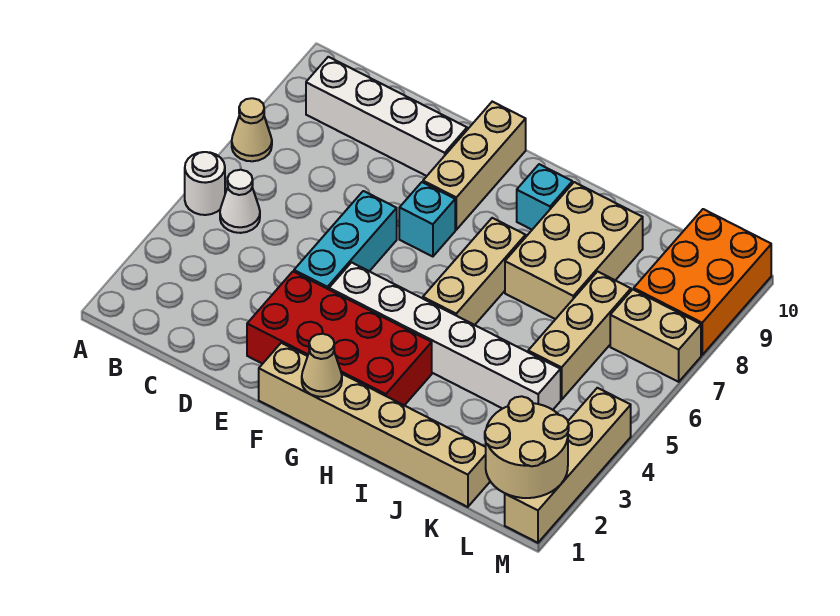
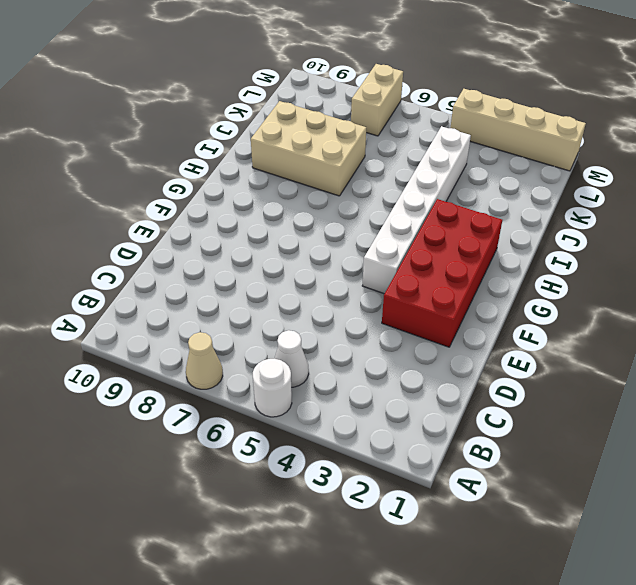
none -> white 1x4 brick [306,57,467,176]
none -> cyan 1x3 brick [294,191,397,289]
none -> tan 1x6 brick [259,343,490,507]

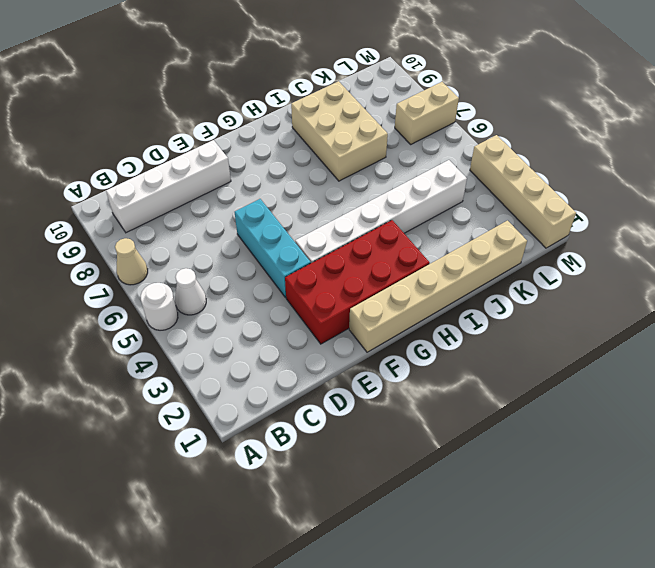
none -> cyan 1x1 brick [399,182,455,257]
none -> tan 1x3 brick [423,102,526,230]
none -> tan 1x3 brick [423,218,526,325]

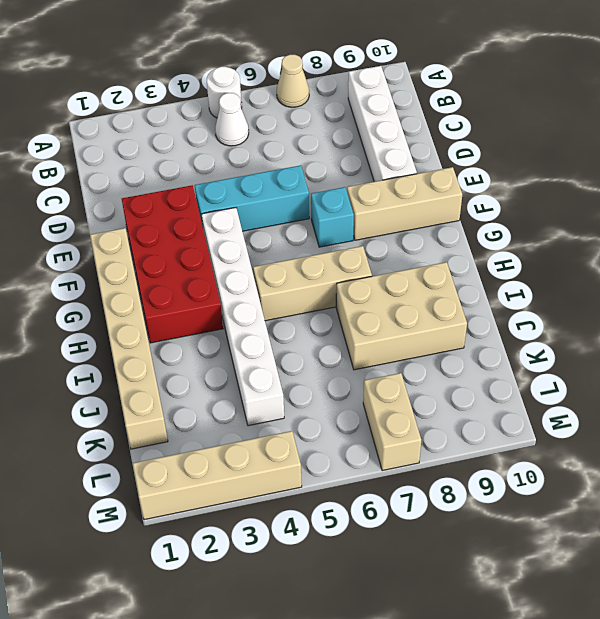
none -> cyan 1x1 brick [517,164,572,230]
none -> tan 1x3 brick [528,272,631,400]
none -> orange 2x3 brick [634,209,771,355]

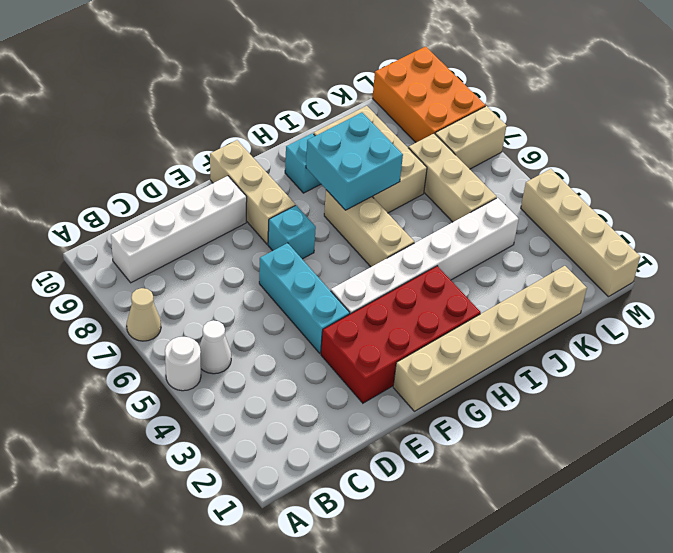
cyan 2x2 brick [306,113,403,210] -> none
none -> tan 1x1 cone [302,334,342,397]
none -> tan 2x2 round brick [485,396,569,498]

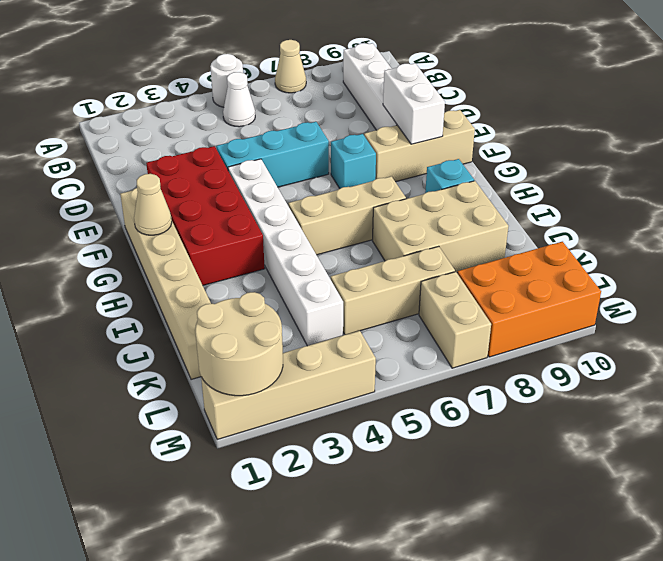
white 1x2 brick [383,63,445,144] -> none

